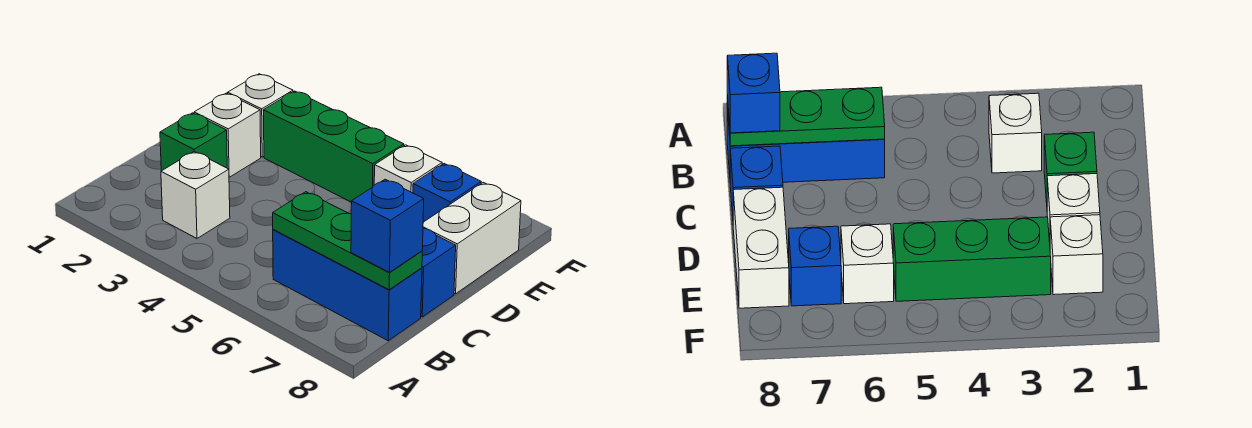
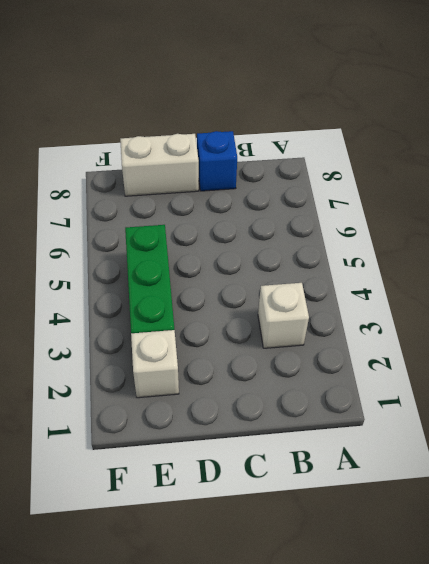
none -> blue 1x3 brick [273,230,422,341]
none -> green 1x1 brick [160,113,227,171]
none -> white 1x1 brick [194,93,261,177]

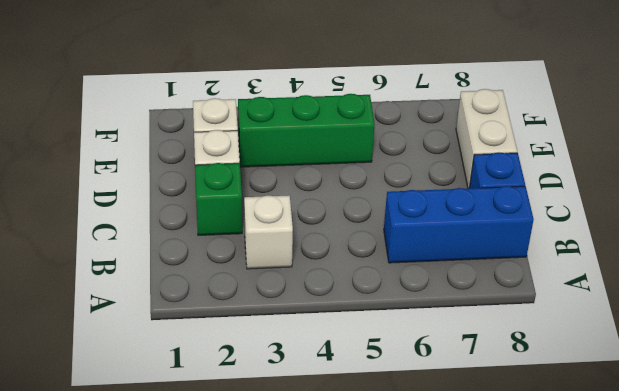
none -> white 1x1 brick [374,145,442,193]
none -> blue 1x1 brick [413,164,481,222]
none -> green 1x3 plate [273,192,422,290]

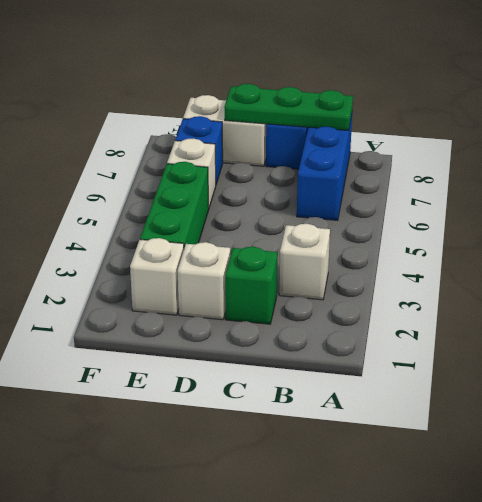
green 1x3 plate [224,84,353,131] -> green 1x3 plate turned to [273,192,422,290]
none -> blue 1x1 brick [351,179,424,272]

